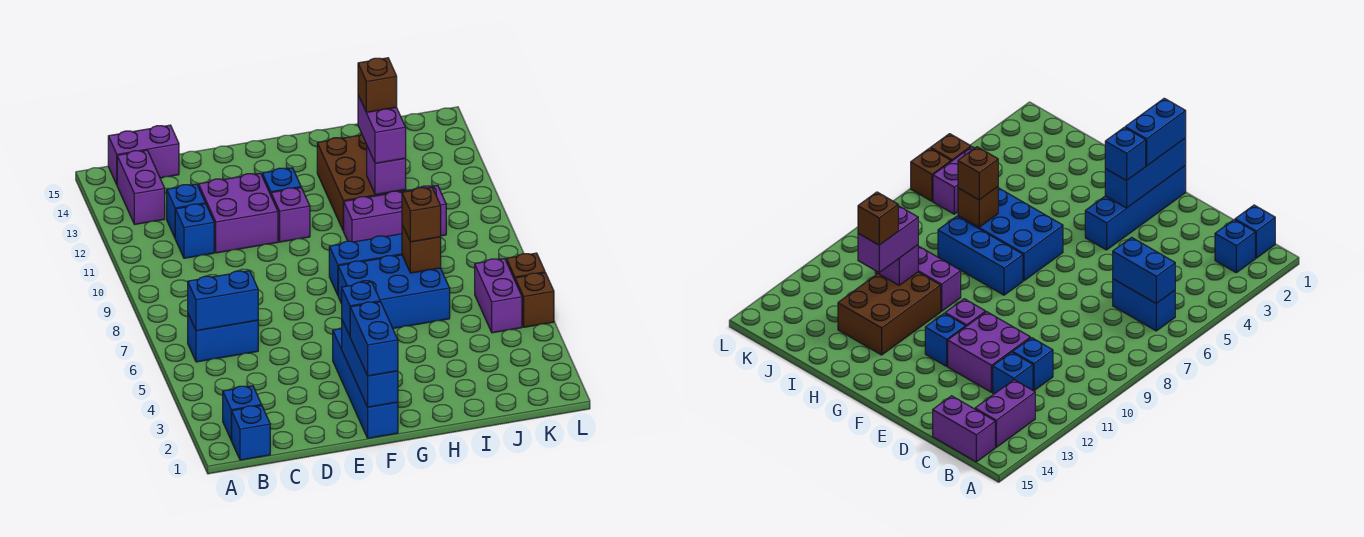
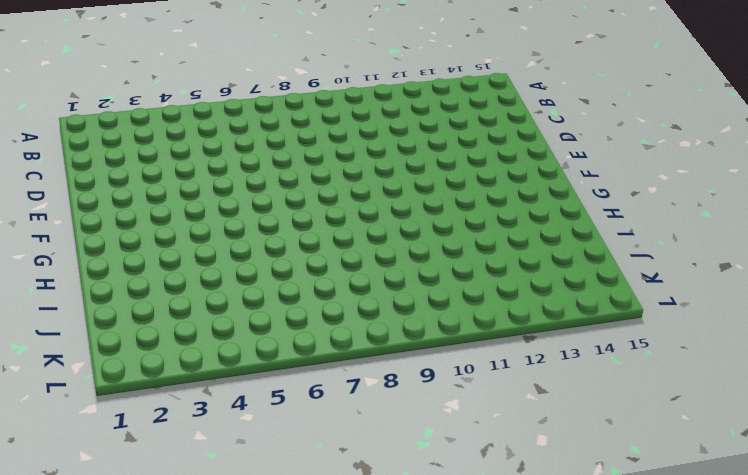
none -> blue 1x1 brick [231,405,270,460]
none -> blue 1x1 brick [223,386,261,440]
none -> blue 1x2 brick [188,314,258,362]

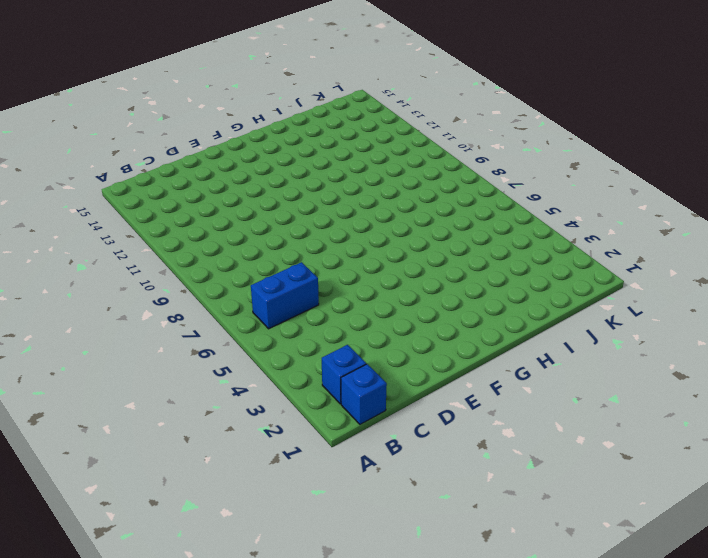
none -> purple 1x2 brick [117,150,165,224]
none -> purple 1x2 brick [108,125,179,184]
none -> blue 1x1 brick [175,204,214,258]

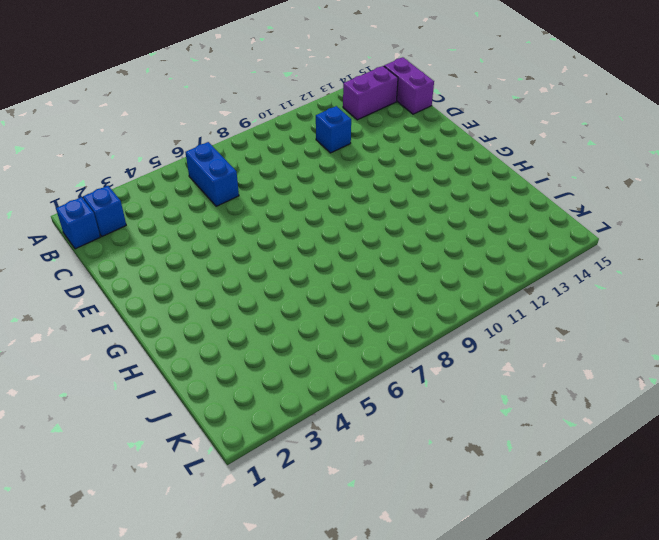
none -> blue 1x1 brick [167,184,205,238]
none -> purple 2x2 brick [199,173,278,253]
none -> blue 1x4 brick [333,329,398,438]

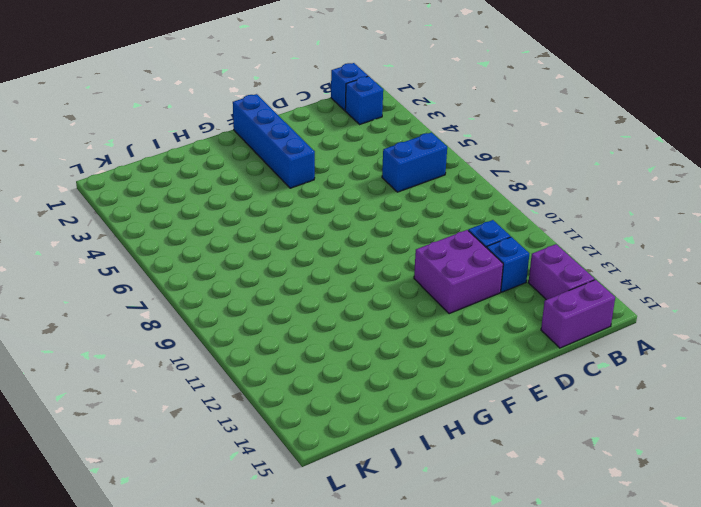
none -> purple 1x1 brick [271,188,310,242]
none -> blue 1x1 brick [262,168,301,194]
none -> blue 2x3 brick [338,255,450,328]

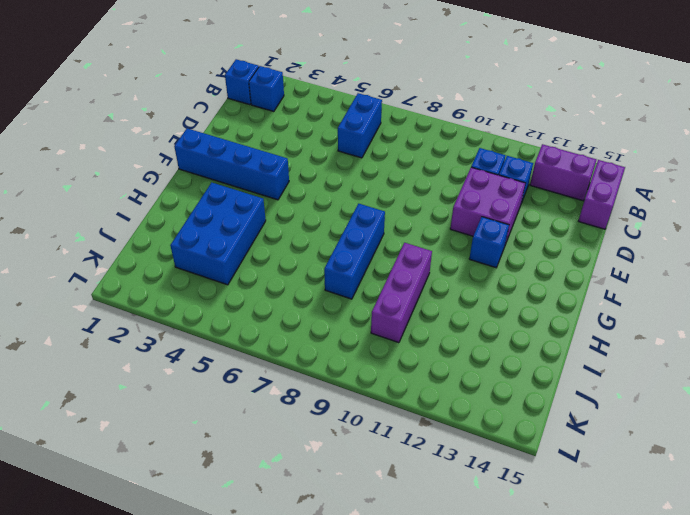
blue 2x3 brick [170,183,266,285] -> blue 2x3 brick moved to [338,255,450,328]
none -> purple 1x1 brick [271,188,310,242]
none -> brown 2x3 brick [317,134,406,231]
none -> purple 1x2 brick [475,259,522,333]

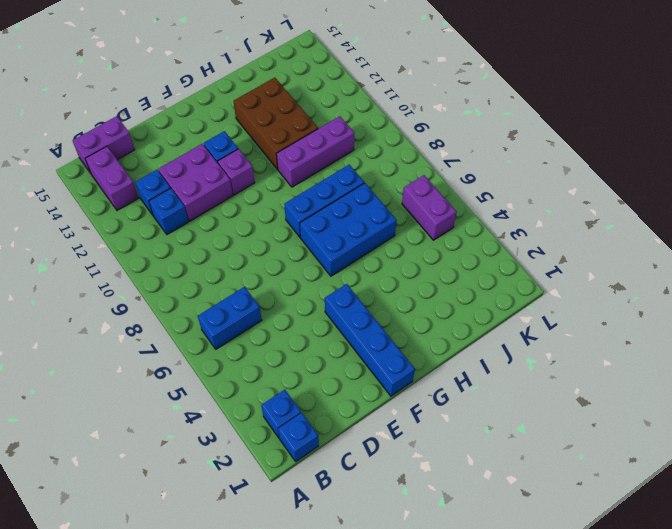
none -> brown 1x1 brick [515,273,554,327]
none -> brown 1x1 brick [506,253,545,280]
none -> blue 1x2 brick [188,271,258,331]

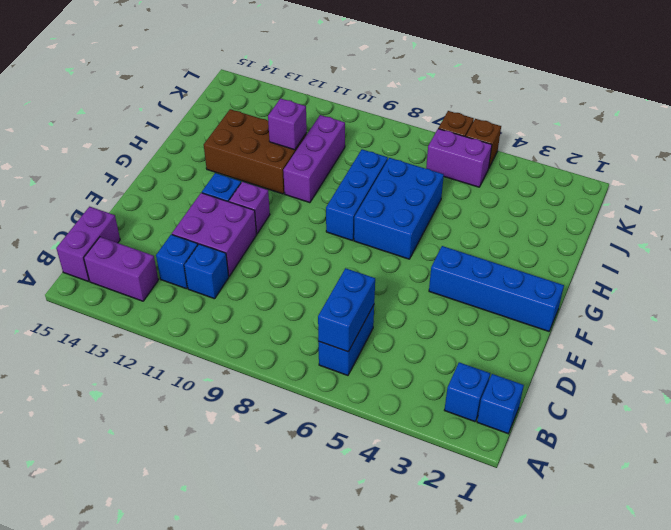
none -> blue 1x3 brick [342,321,398,407]
none -> brown 1x1 brick [402,225,441,273]
none -> blue 1x2 brick [350,302,398,376]

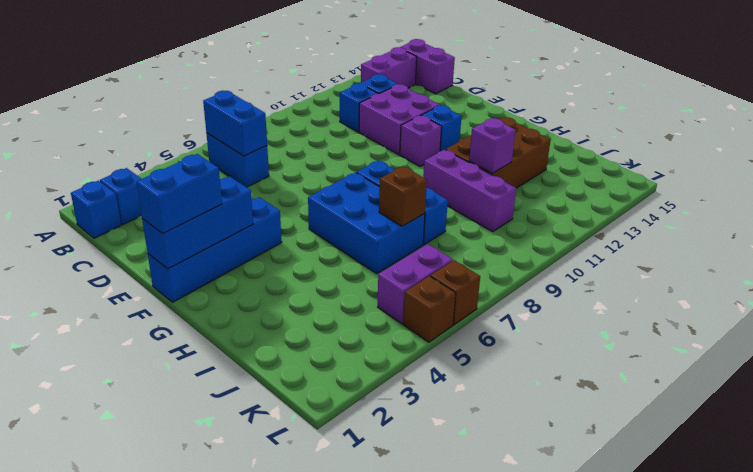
none -> blue 1x1 brick [342,282,380,336]
none -> brown 1x1 brick [402,187,441,242]
none -> purple 1x2 brick [358,95,406,163]

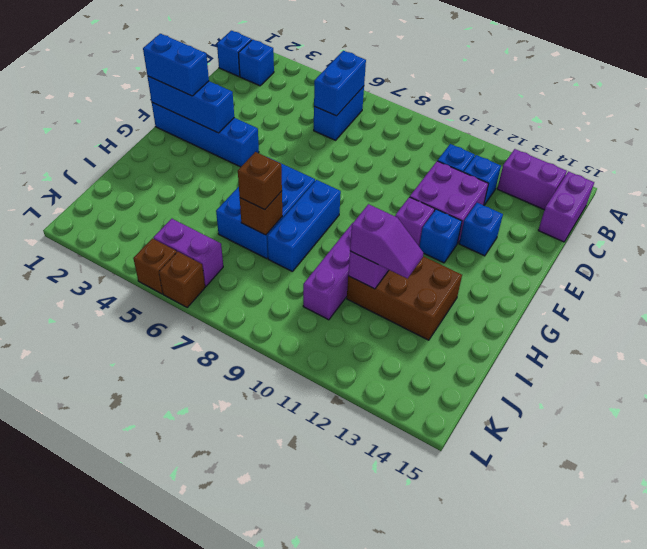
blue 1x1 brick [459,203,503,256] -> blue 1x1 brick moved to [342,282,380,336]
purple 1x2 slope [350,204,423,279] -> purple 1x2 brick [358,95,406,163]
none -> brown 1x1 brick [358,58,397,112]

